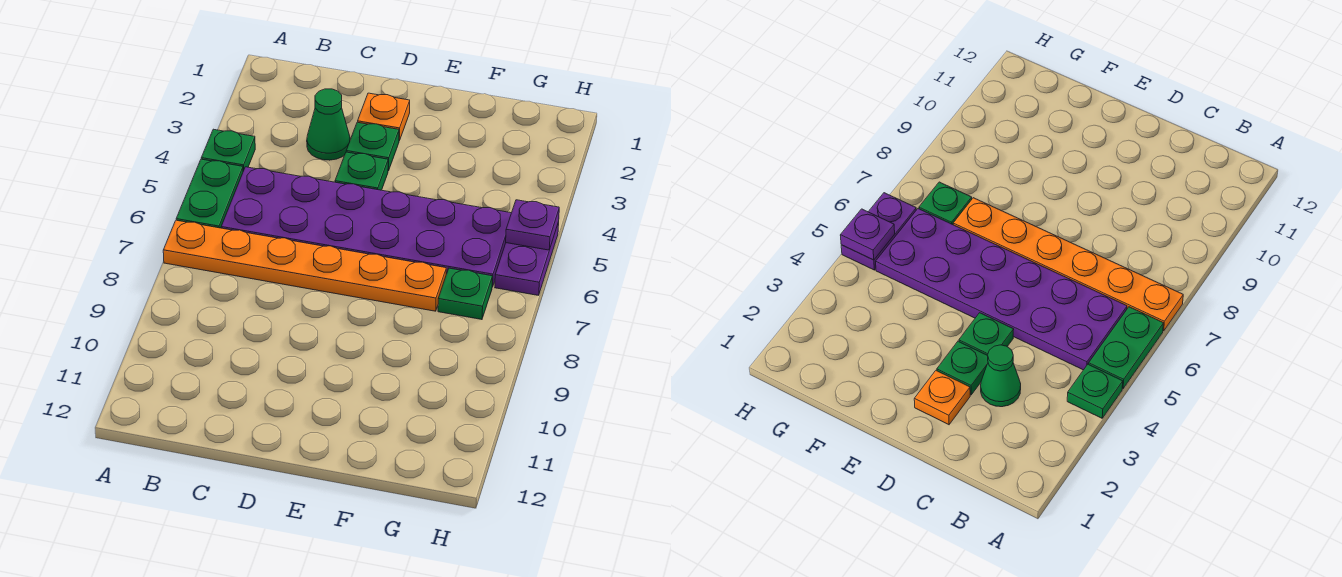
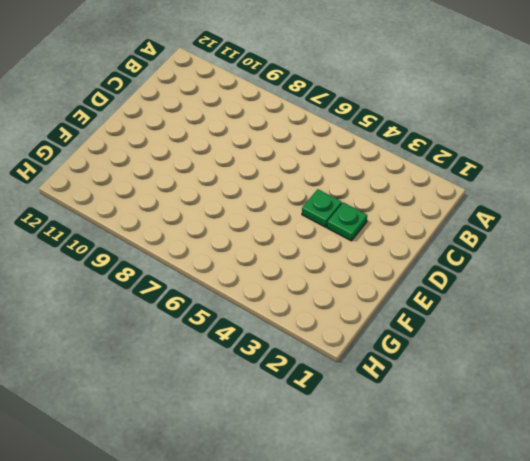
none -> green 1x1 plate [201,129,255,171]
none -> green 1x2 plate [176,159,243,228]

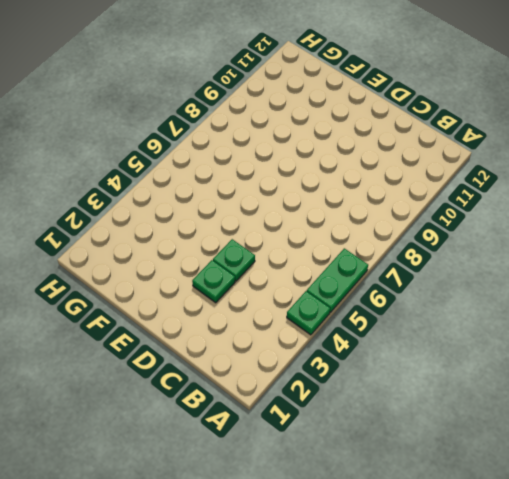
none -> orange 1x6 plate [163,220,446,311]
none -> purple 2x6 plate [221,167,511,287]

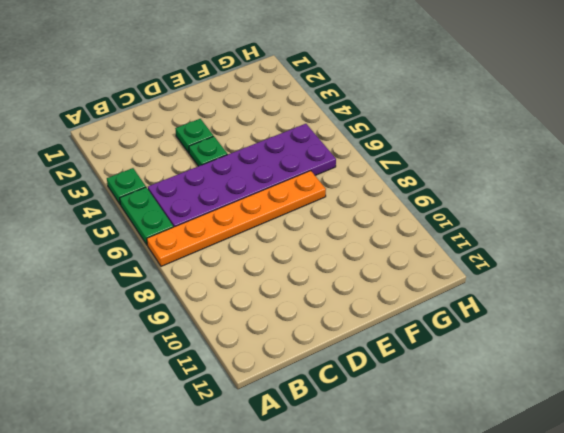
none -> green 1x1 cone [307,89,350,160]
none -> orange 1x1 plate [358,93,410,141]

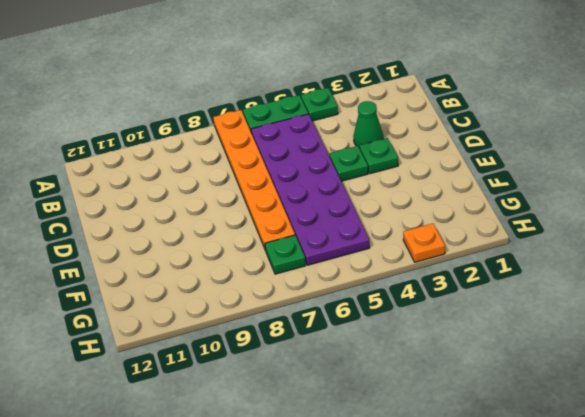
orange 1x1 plate [403,223,445,262] -> orange 1x1 plate moved to [358,93,410,141]
none -> purple 1x2 plate [495,222,559,295]
none -> purple 1x1 plate [506,200,559,250]

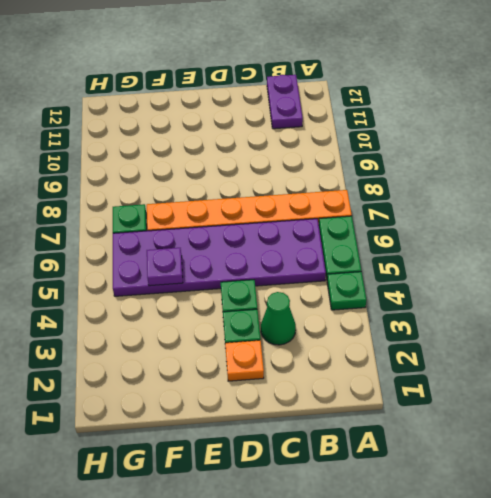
purple 1x2 plate [267,75,303,129] -> purple 1x2 plate moved to [495,222,559,295]
purple 1x1 plate [147,248,183,286] -> purple 1x1 plate moved to [506,200,559,250]

